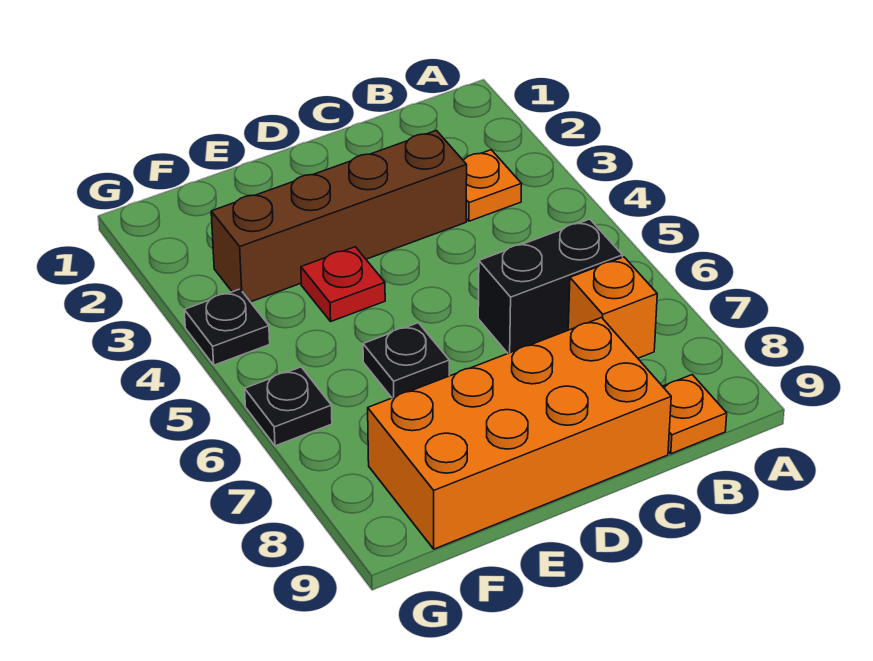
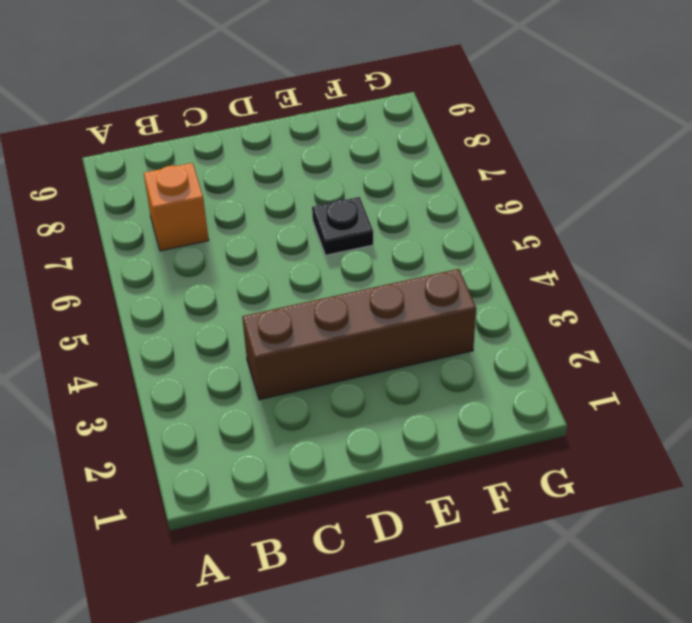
none -> orange 1x1 plate [463,150,522,221]
none -> black 1x2 brick [478,219,622,353]

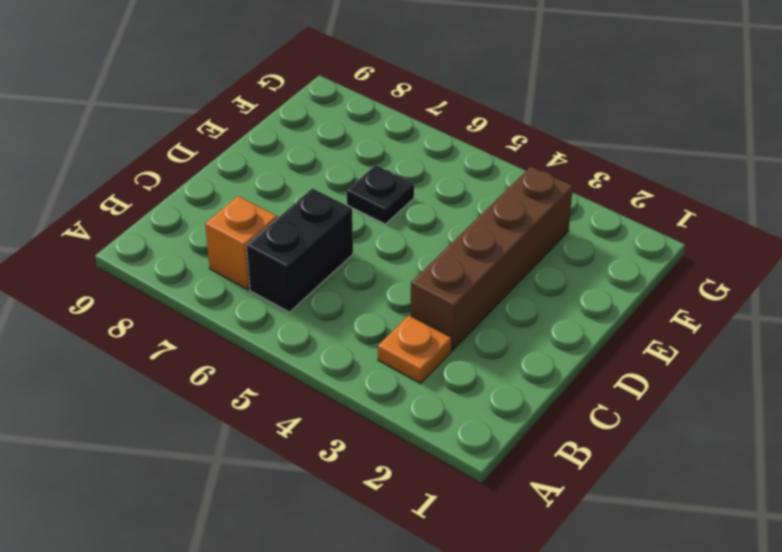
none -> orange 1x1 plate [663,375,727,454]
none -> orange 2x4 brick [368,318,671,549]

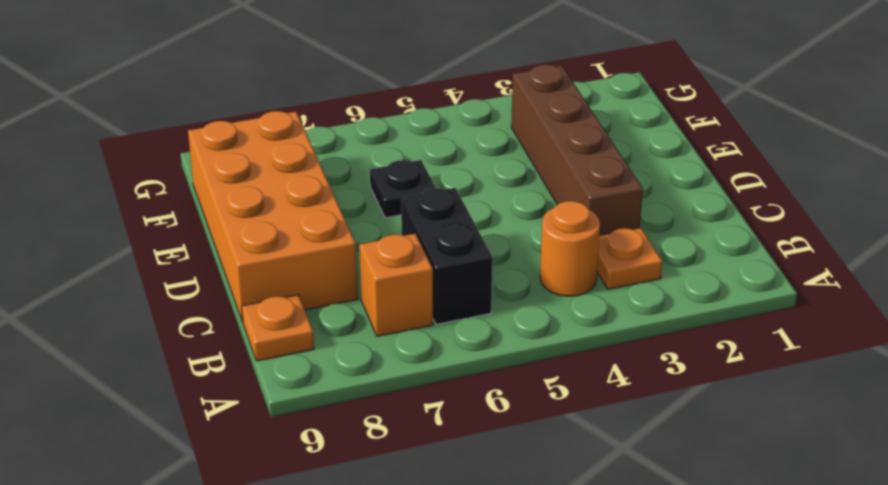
orange 1x1 round brick [540,201,600,296] -> none
none -> red 1x1 plate [301,247,385,321]
none -> black 1x1 plate [184,289,270,365]

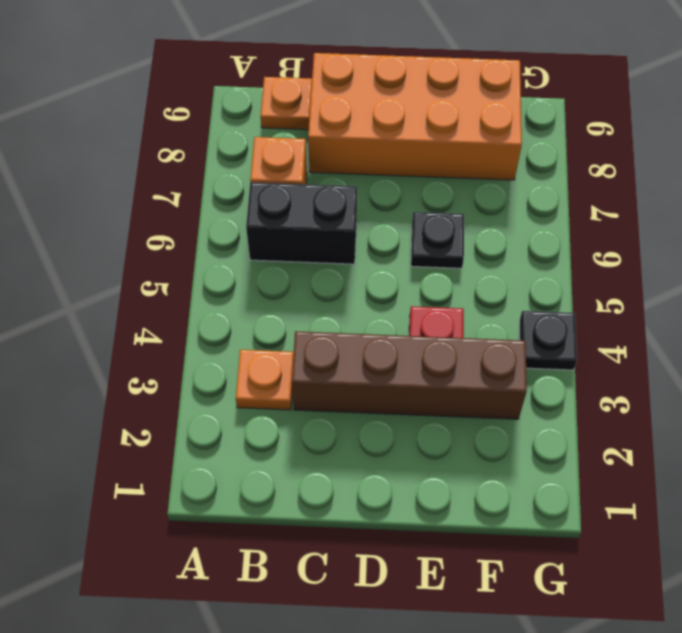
none -> black 1x1 plate [245,367,332,446]

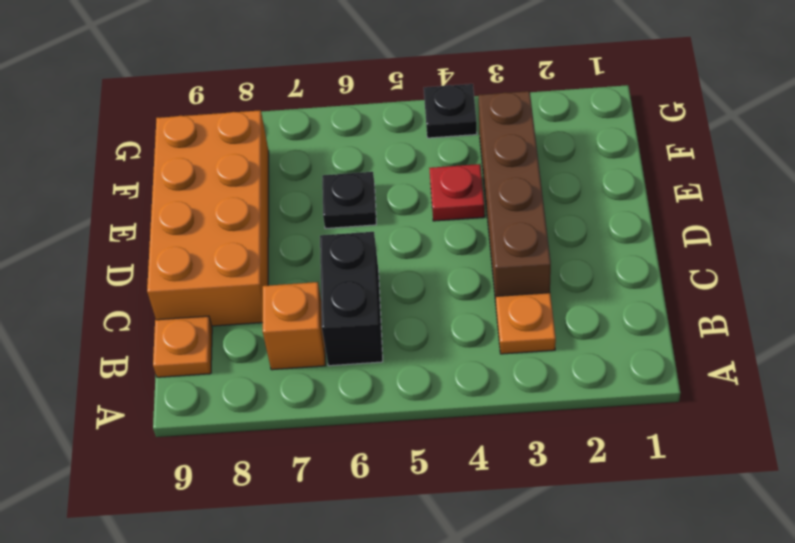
none -> black 1x1 plate [245,367,332,446]

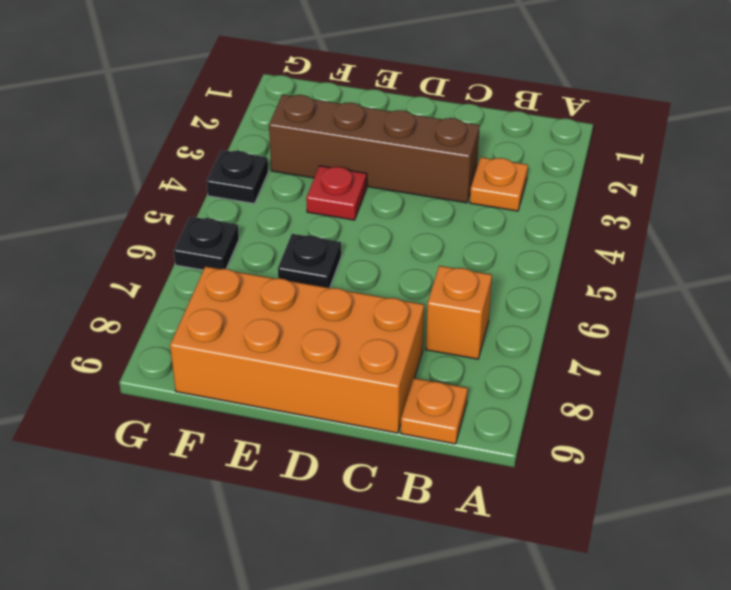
none -> black 1x2 brick [478,219,622,353]

